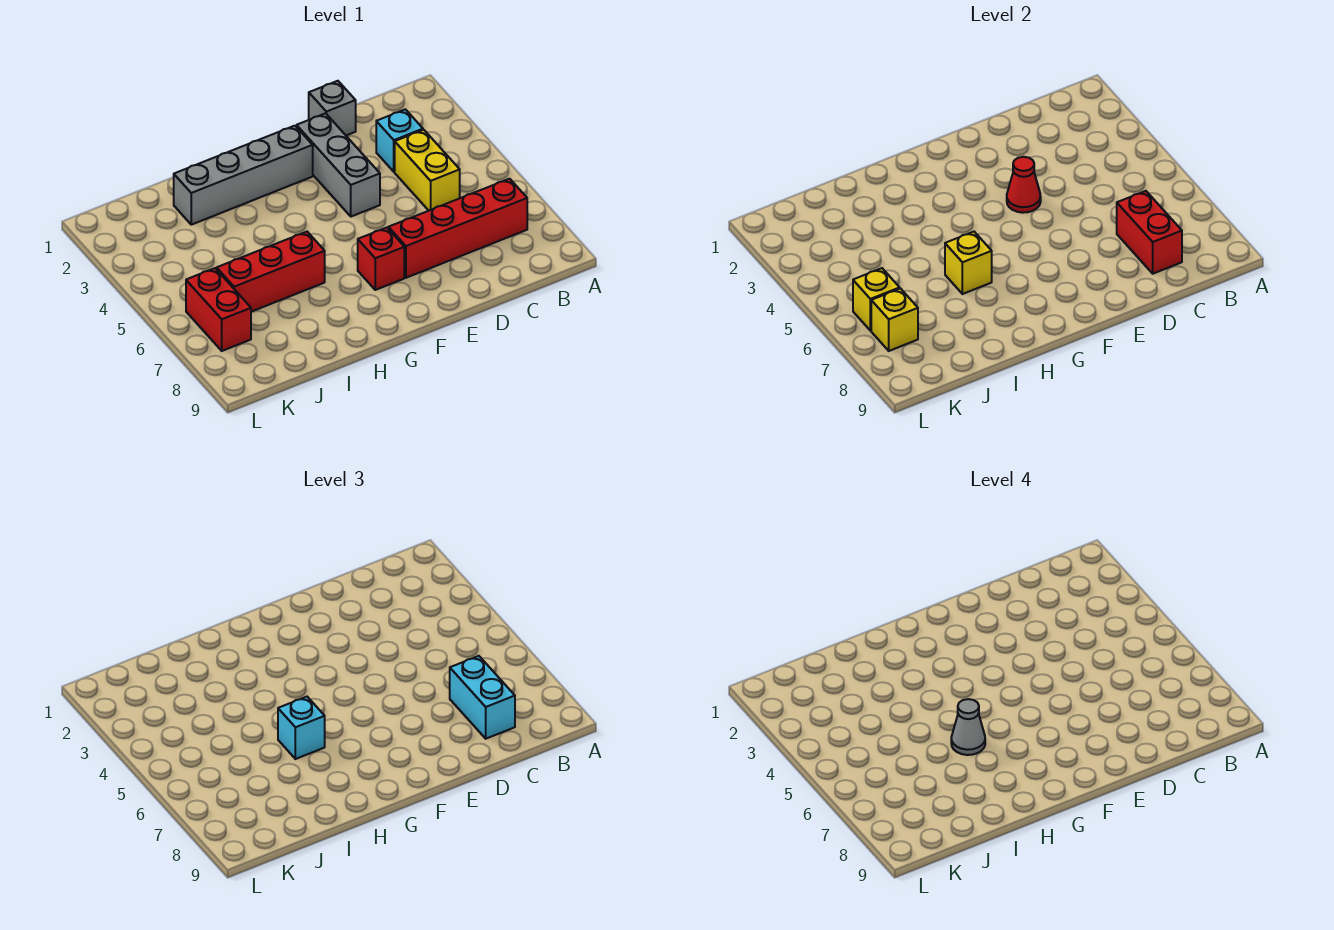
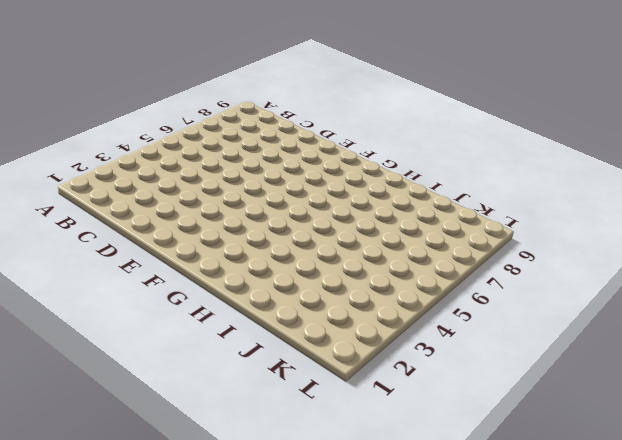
none -> red 1x4 brick [388,179,527,278]
none -> cyan 1x1 brick [376,109,423,172]
none -> yellow 1x2 brick [395,130,460,211]

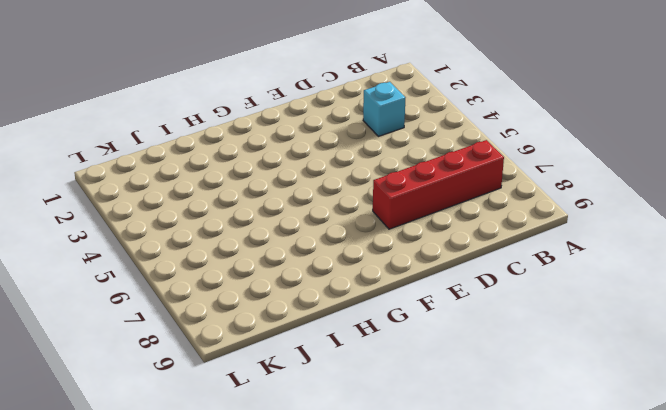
none -> yellow 1x2 brick [395,130,460,211]
none -> grey 1x1 brick [309,81,356,135]
none -> grey 1x3 brick [297,113,380,217]

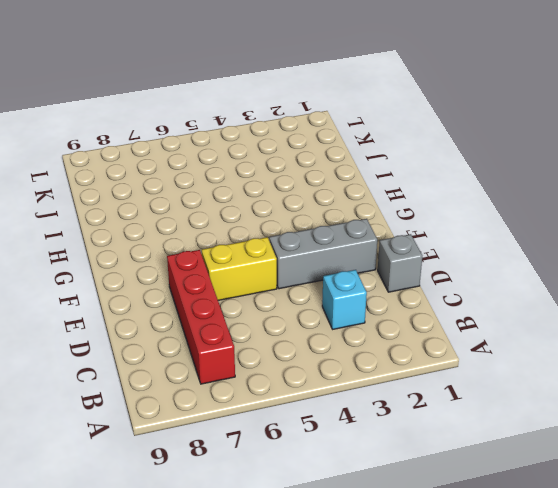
yellow 1x2 brick [202,237,277,300] -> yellow 1x2 brick moved to [395,130,460,211]
none -> grey 1x4 brick [174,126,313,225]
none -> red 1x1 brick [358,228,404,290]
none -> red 1x3 brick [217,232,325,312]

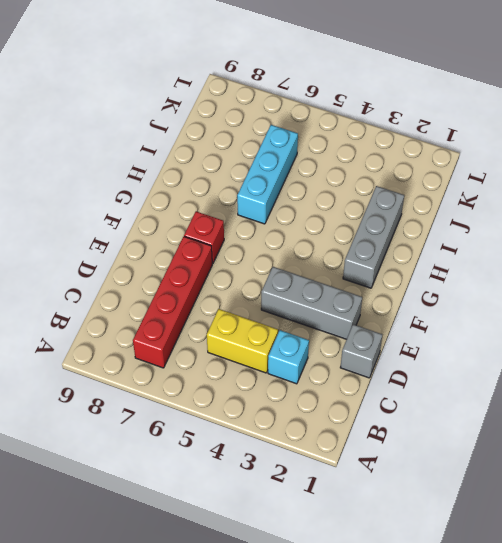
grey 1x3 brick [343,186,404,288] -> grey 1x4 brick [174,126,313,225]
cyan 1x3 brick [237,125,298,224] -> red 1x3 brick [217,232,325,312]
none -> red 1x2 brick [186,268,251,351]
none -> red 1x2 brick [1117,191,1182,274]
none -> red 1x1 cone [1007,157,1041,213]

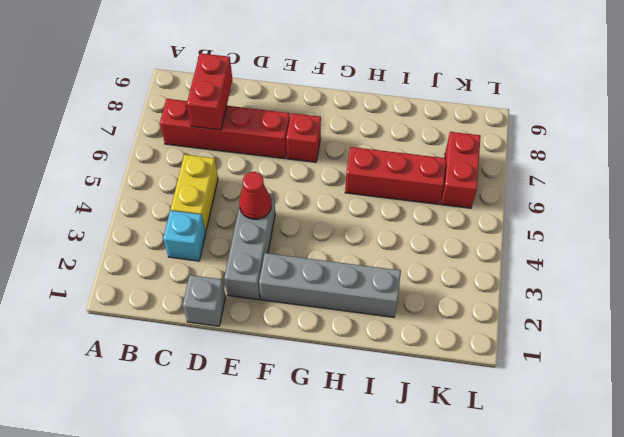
none -> yellow 1x1 brick [945,232,992,294]
none -> yellow 1x1 brick [853,268,900,331]
none -> yellow 1x1 brick [871,289,918,351]

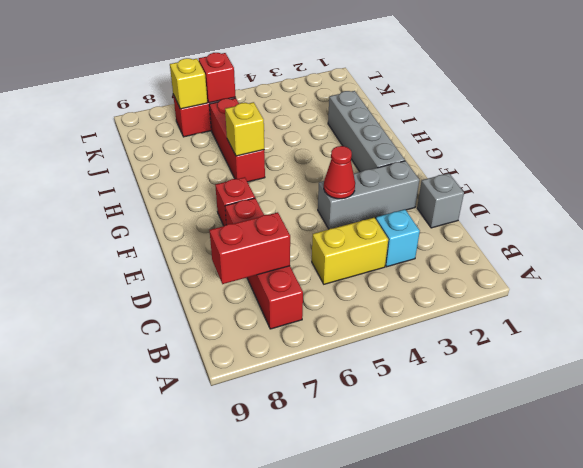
red 1x1 brick [199,53,235,103] -> yellow 1x1 brick [853,268,900,331]
none -> cyan 1x2 brick [450,656,515,739]
none -> cyan 1x1 brick [278,697,325,759]
none -> grey 1x1 cone [951,699,985,755]

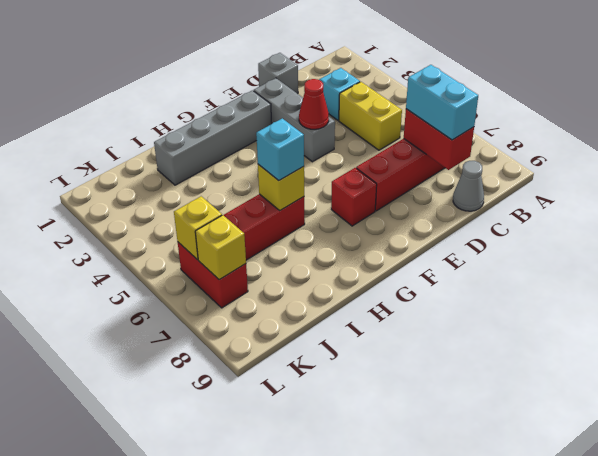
grey 1x1 cone [453,161,484,211] -> grey 1x1 cone moved to [951,699,985,755]

